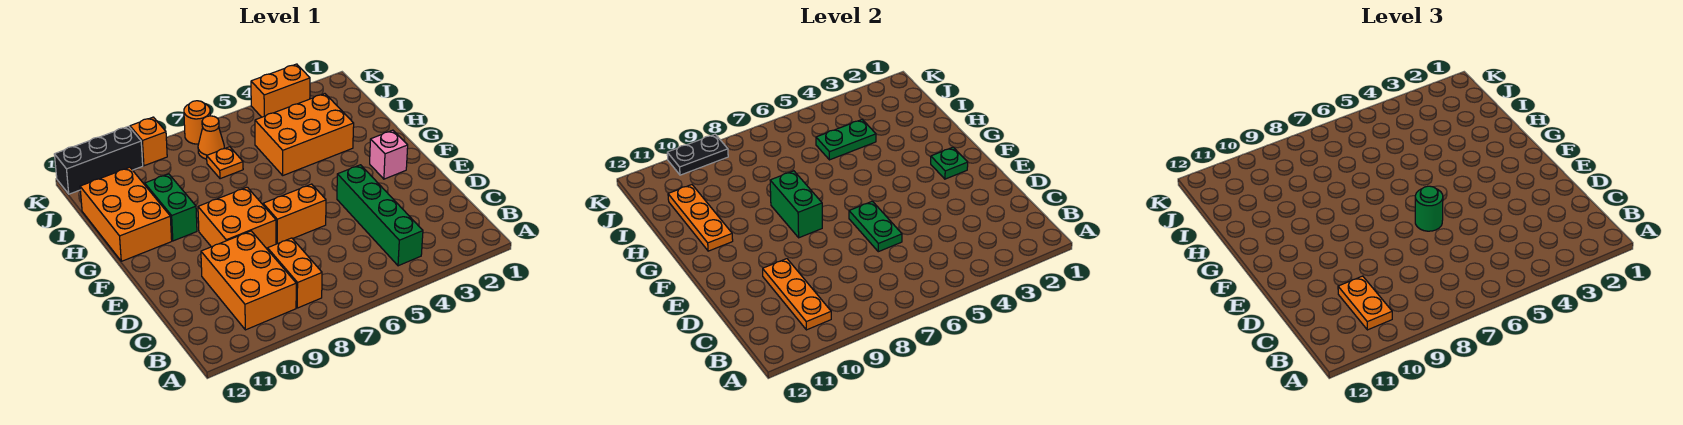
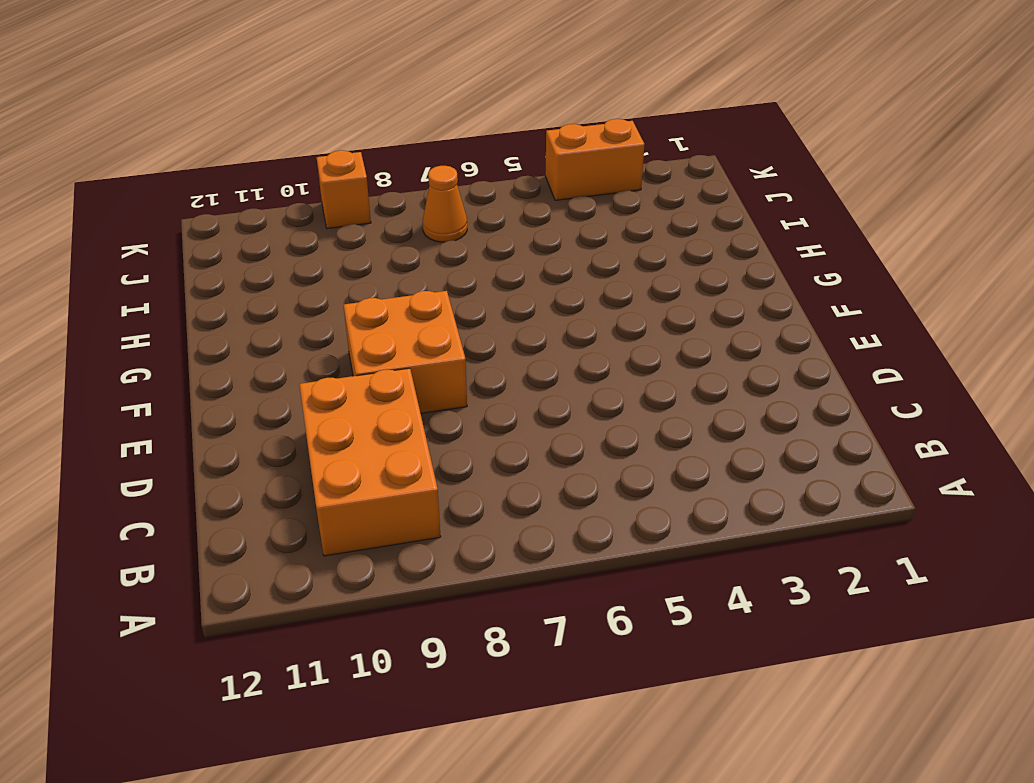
none -> green 1x4 brick [337,165,423,266]
none -> orange 1x2 brick [268,238,322,308]
none -> orange 1x2 brick [263,184,326,244]

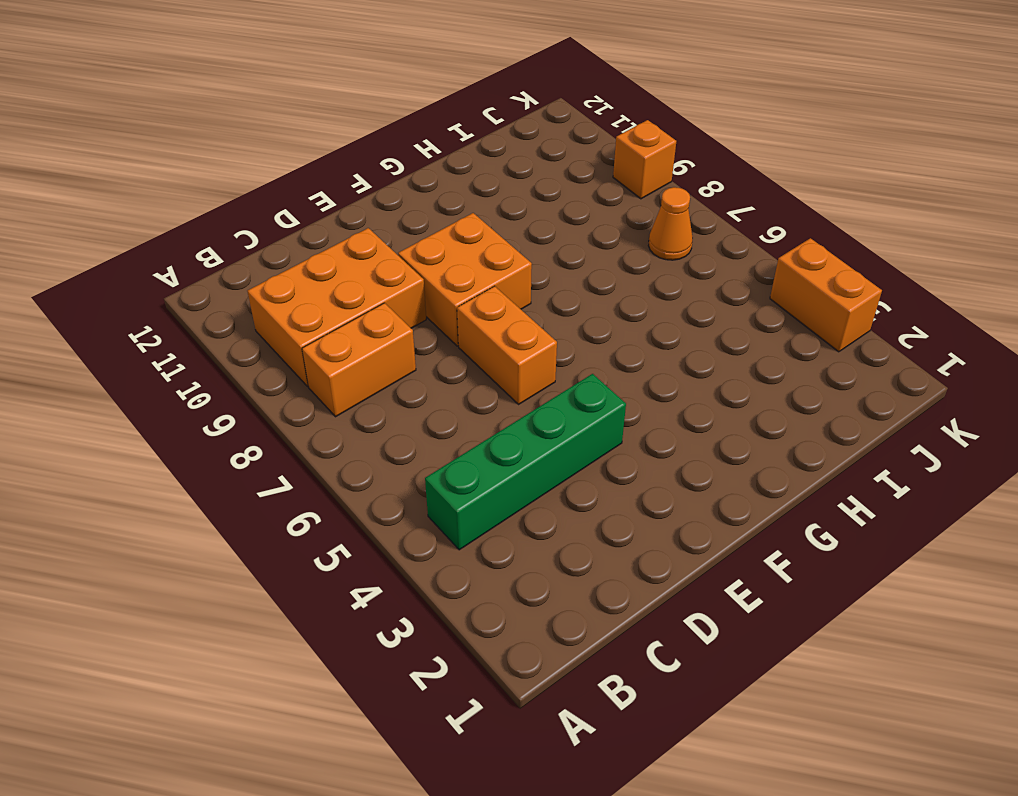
none -> pink 1x1 brick [370,130,408,179]
none -> green 1x2 brick [145,174,197,241]
none -> orange 2x3 brick [80,167,172,261]

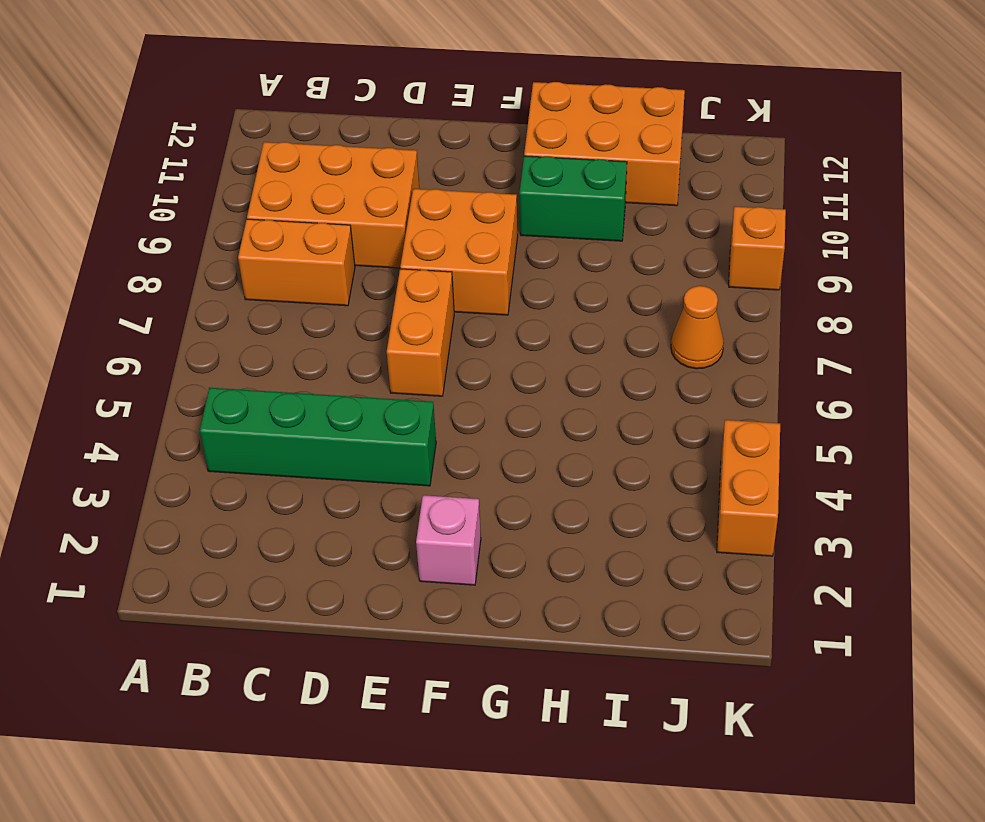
none -> orange 2x3 brick [255,94,354,175]
none -> orange 1x1 plate [207,147,243,179]
none -> orange 1x1 round brick [184,101,210,144]

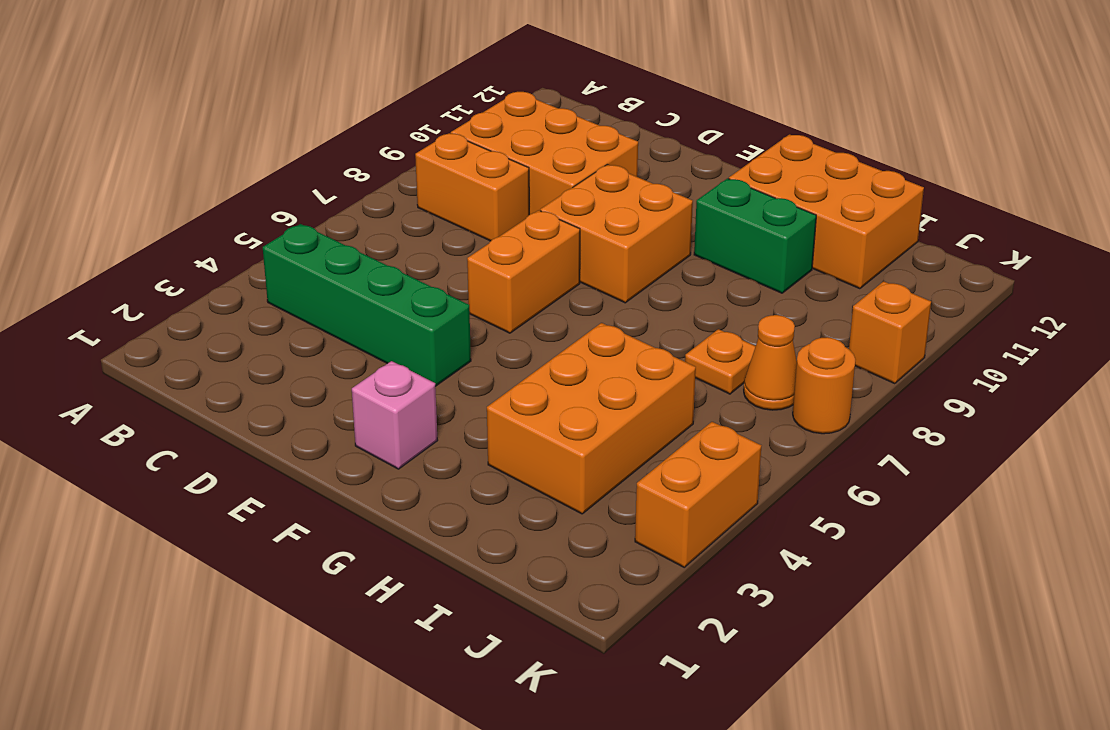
none -> black 1x3 brick [54,126,143,194]
none -> orange 1x3 plate [763,259,831,330]
none -> green 1x2 plate [849,201,902,252]

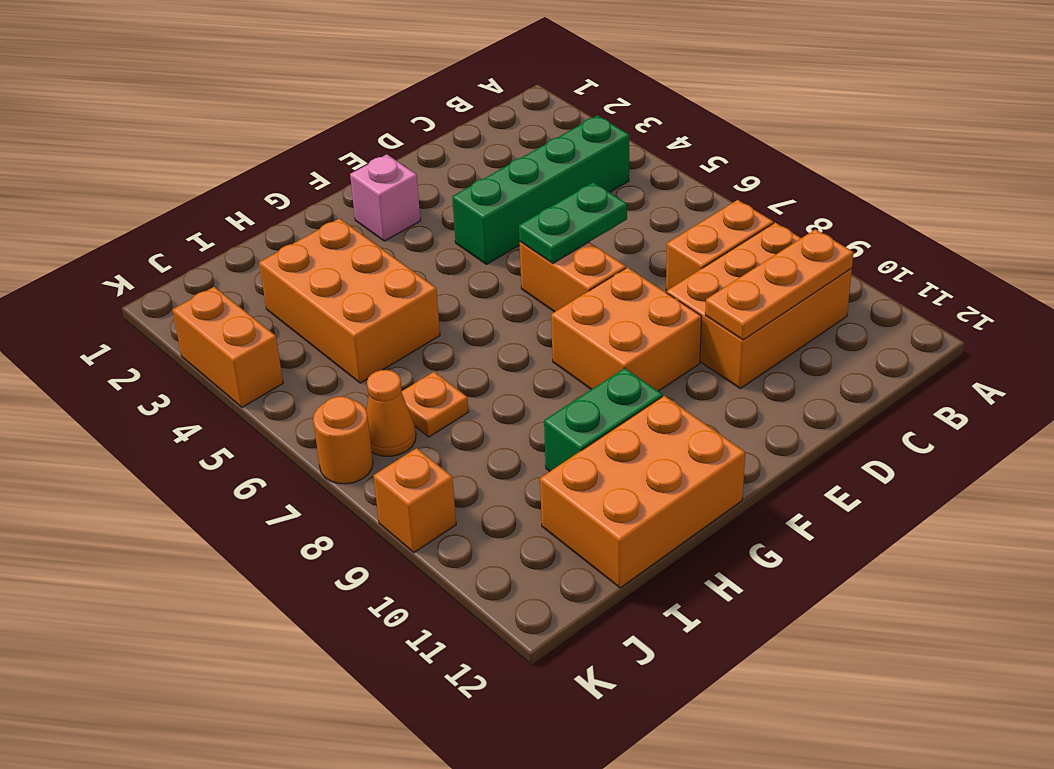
none -> black 1x3 brick [54,126,143,194]
none -> green 1x1 plate [931,147,968,179]
none -> green 1x2 brick [770,171,822,238]

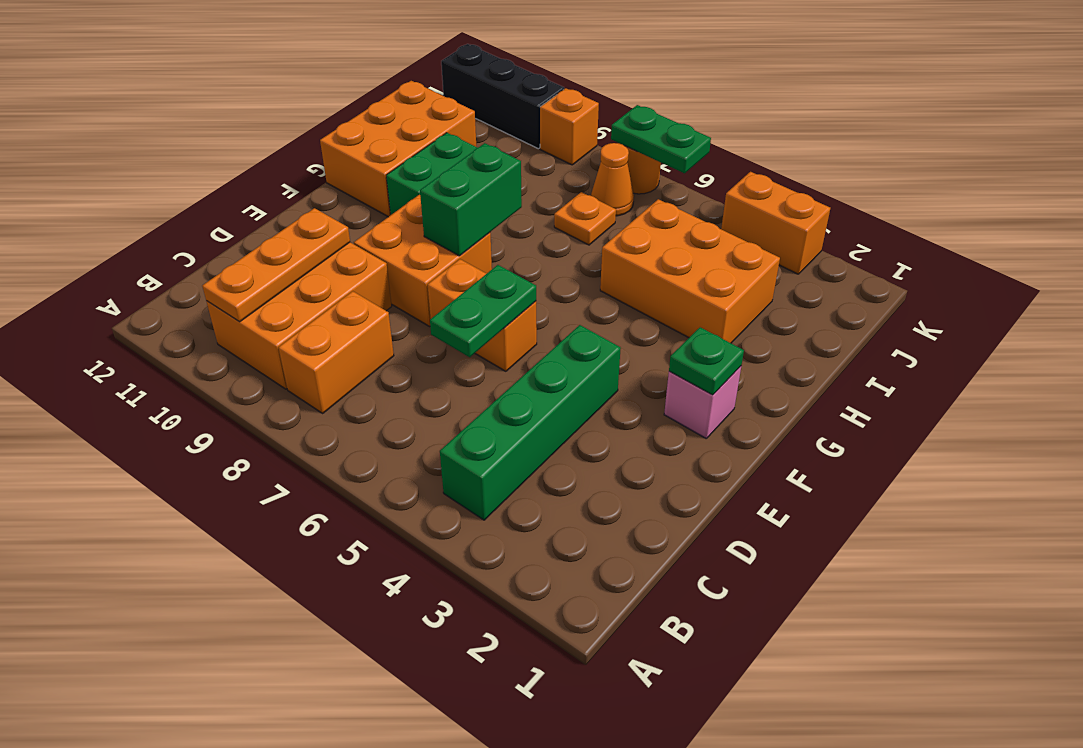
green 1x2 plate [611,105,711,173] -> green 1x2 plate moved to [816,119,876,160]
none -> orange 1x3 plate [668,185,733,251]
none -> black 1x2 plate [667,134,728,175]
none -> orange 1x2 plate [1338,276,1392,330]

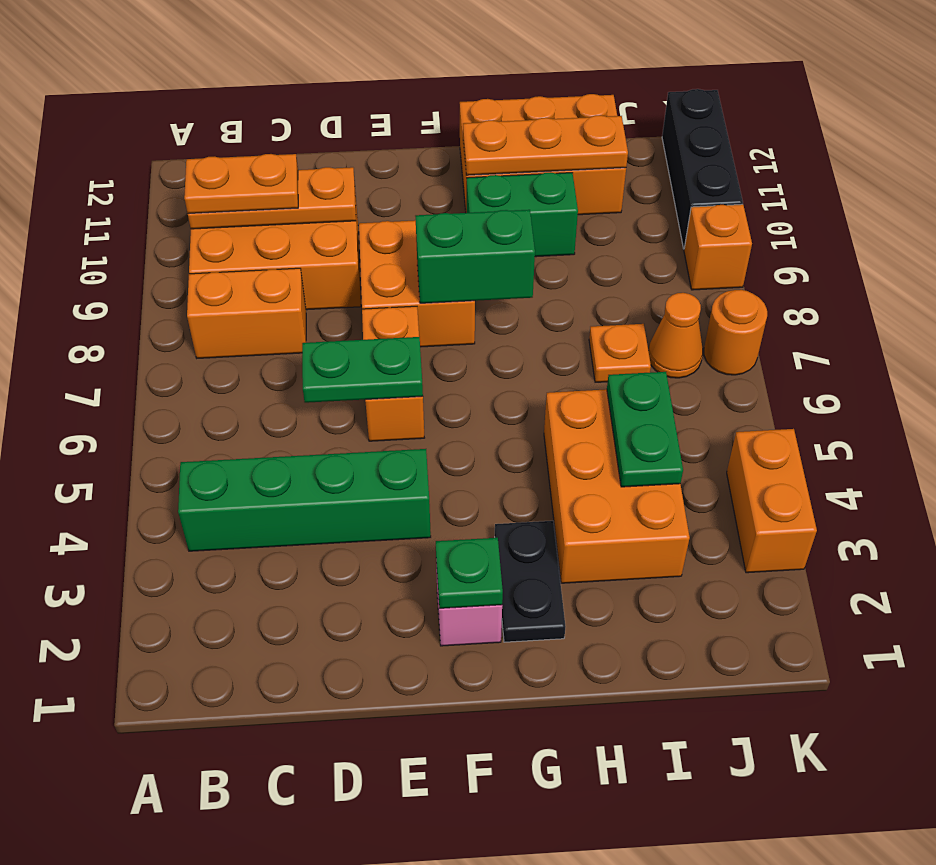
black 1x2 plate [495,521,565,642] -> black 1x2 plate moved to [667,134,728,175]
none -> green 1x1 round brick [1415,186,1443,231]

